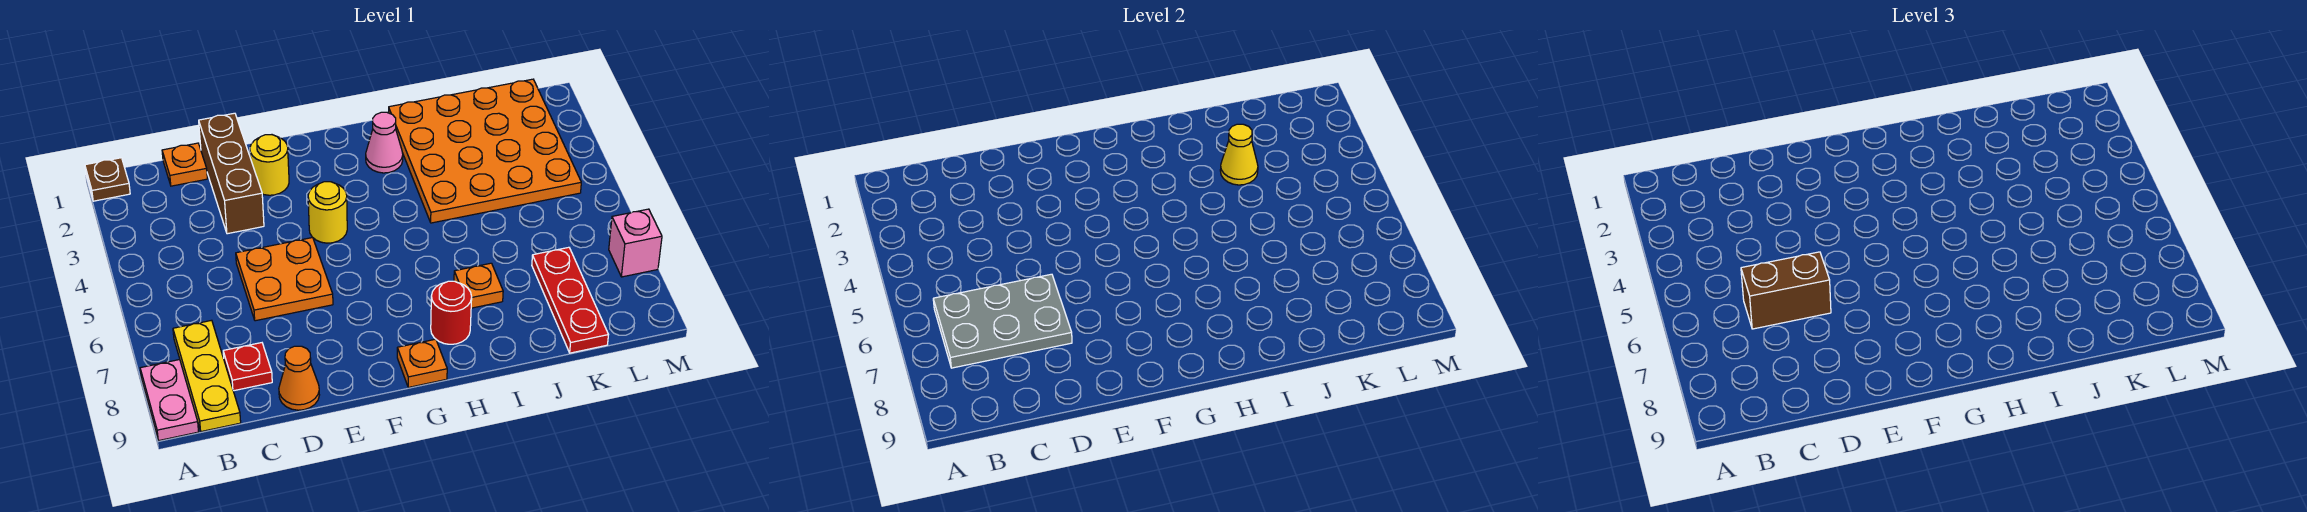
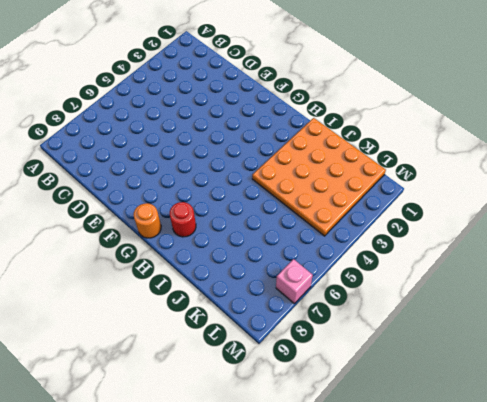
orange 1x1 round brick [134,203,161,238] -> orange 1x1 plate [397,339,447,387]
none -> brown 1x1 plate [85,158,130,201]
none -> pink 1x2 plate [140,360,199,440]
none -> yellow 1x3 plate [173,320,241,432]

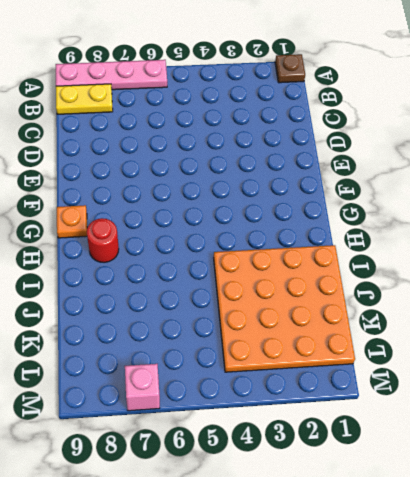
pink 1x4 plate [56,60,167,90] -> pink 1x2 plate [140,360,199,440]
yellow 1x2 plate [56,84,113,114] -> yellow 1x3 plate [173,320,241,432]
none -> orange 1x1 plate [162,143,207,186]
none -> red 1x1 plate [223,343,272,391]
none -> brown 1x3 brick [199,113,264,234]

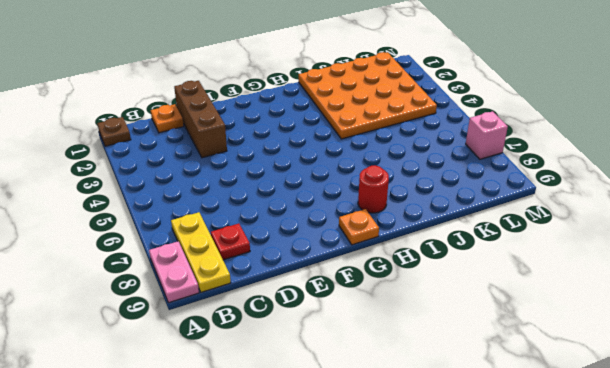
none -> orange 2x2 plate [236,238,333,321]
none -> orange 1x1 cone [279,346,319,410]
none -> yellow 1x1 round brick [250,135,289,195]

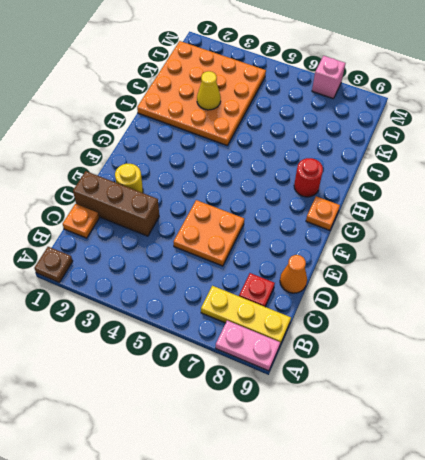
none -> yellow 1x1 round brick [308,182,347,243]
none -> pink 1x1 cone [366,112,403,173]
none -> orange 1x1 plate [454,263,503,308]

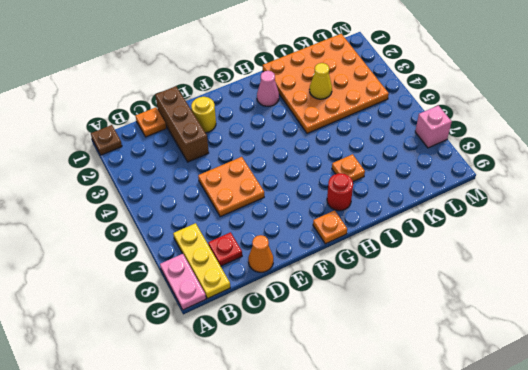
none -> yellow 1x1 round brick [308,182,347,243]
none -> red 1x3 plate [532,247,608,353]
none -> grey 2x3 plate [933,274,1072,368]

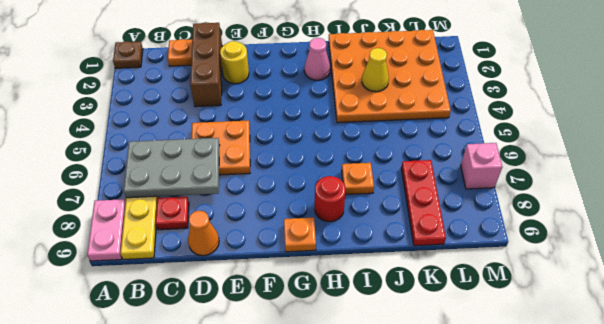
none -> yellow 1x1 round brick [308,182,347,243]
none -> brown 1x2 brick [1741,252,1831,329]

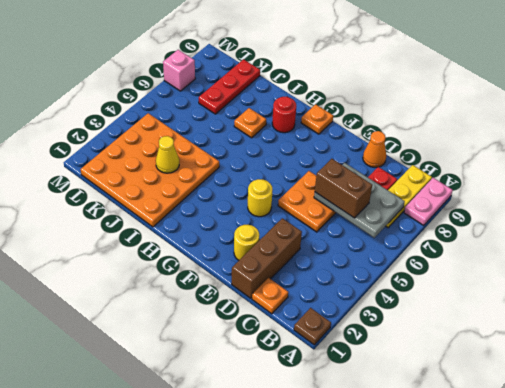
none -> pink 1x1 cone [366,112,403,173]

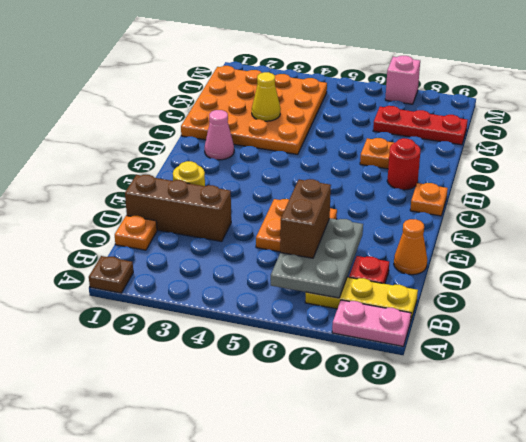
none -> yellow 1x1 round brick [308,182,347,243]

